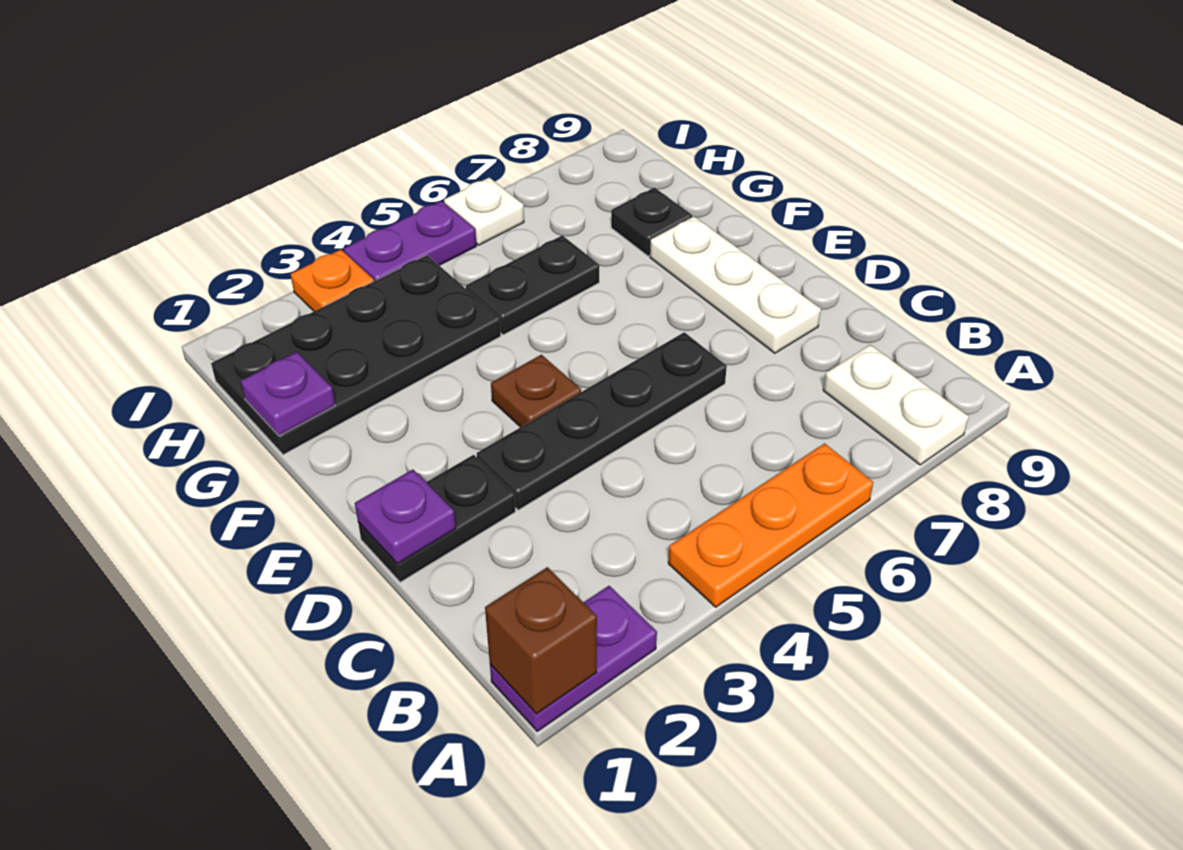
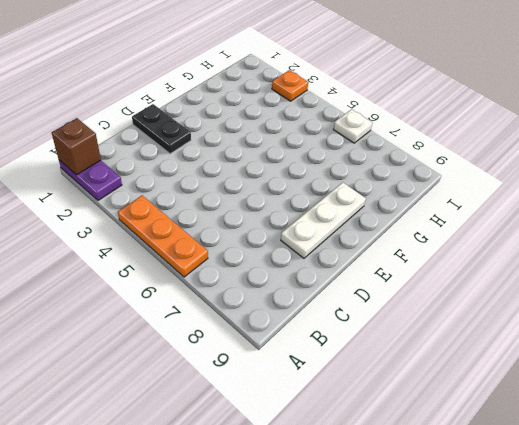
none -> white 1x2 plate [823,345,969,465]
none -> black 1x4 plate [477,332,727,510]
none -> brown 1x1 plate [491,355,581,427]

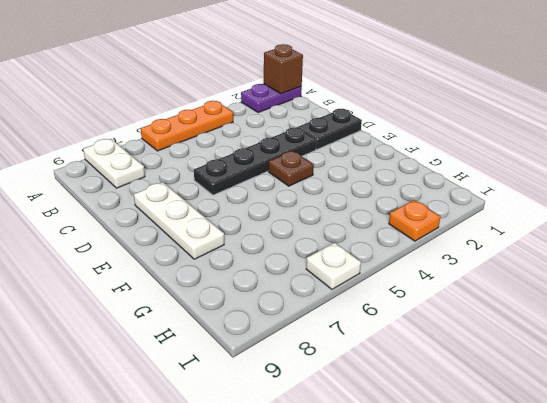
none -> black 2x4 plate [211,255,501,455]
none -> black 1x2 plate [466,235,599,335]
none -> black 1x1 plate [611,188,692,256]

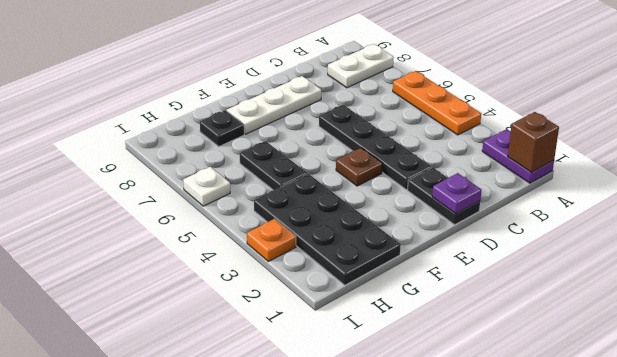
none -> purple 1x2 plate [344,201,476,281]
none -> purple 1x1 plate [241,352,335,436]

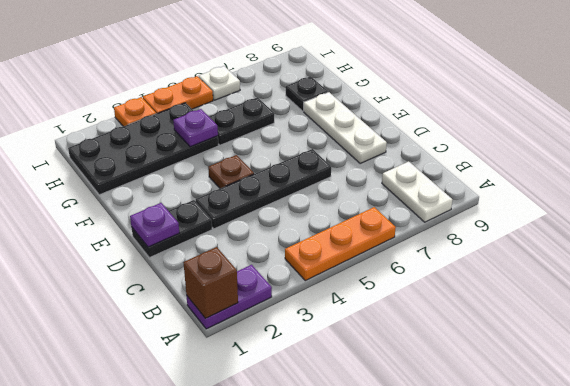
purple 1x1 plate [173,109,218,147] -> purple 1x1 plate moved to [241,352,335,436]
orange 1x2 plate [143,76,213,114] -> purple 1x2 plate [344,201,476,281]

